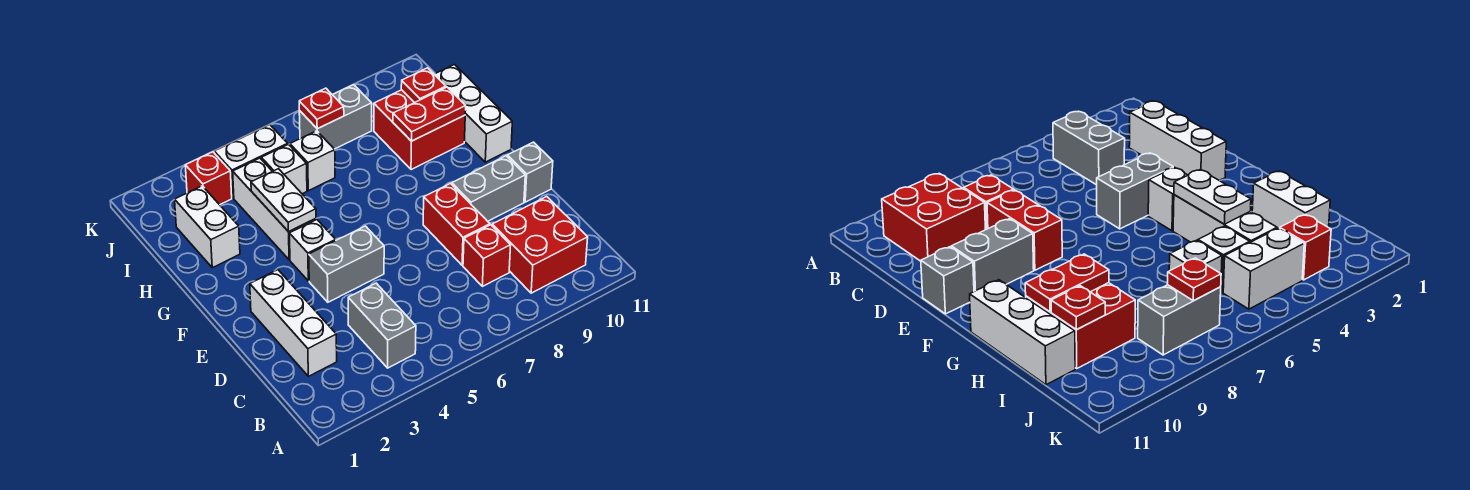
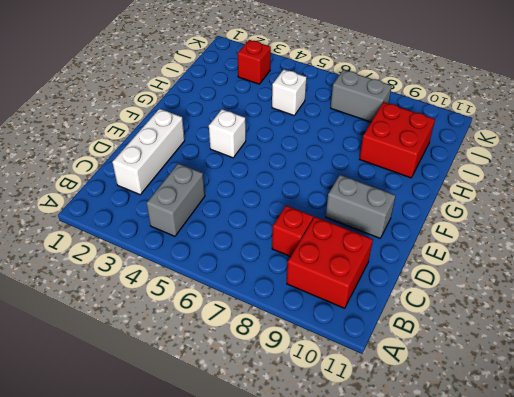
none -> red 1x2 brick [423,184,490,265]
none -> grey 1x2 brick [309,226,384,302]
none -> grey 1x1 brick [507,142,553,202]

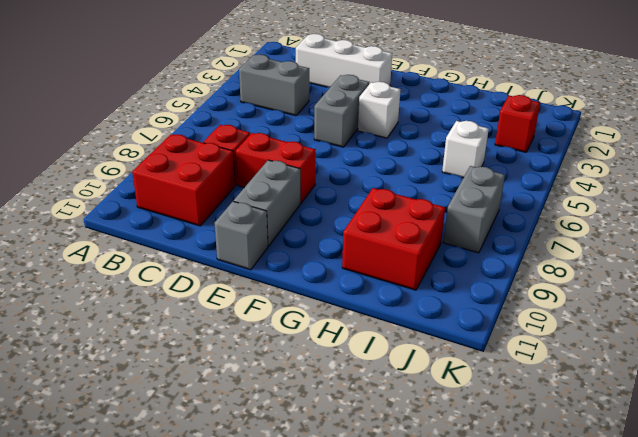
none -> white 1x3 brick [233,158,316,260]
none -> white 1x3 brick [434,65,512,162]
none -> white 1x2 brick [175,186,240,268]

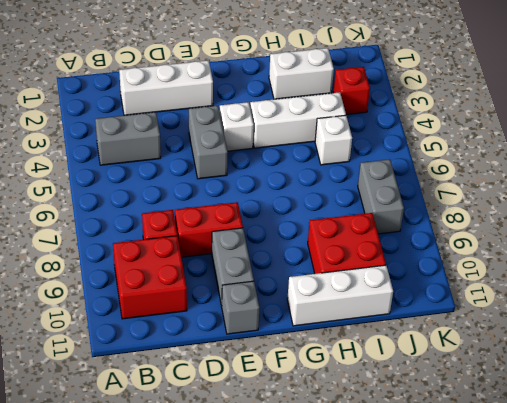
none -> white 1x1 brick [290,131,335,191]
none -> white 1x2 brick [214,125,288,198]
none -> white 1x2 plate [251,169,316,232]

